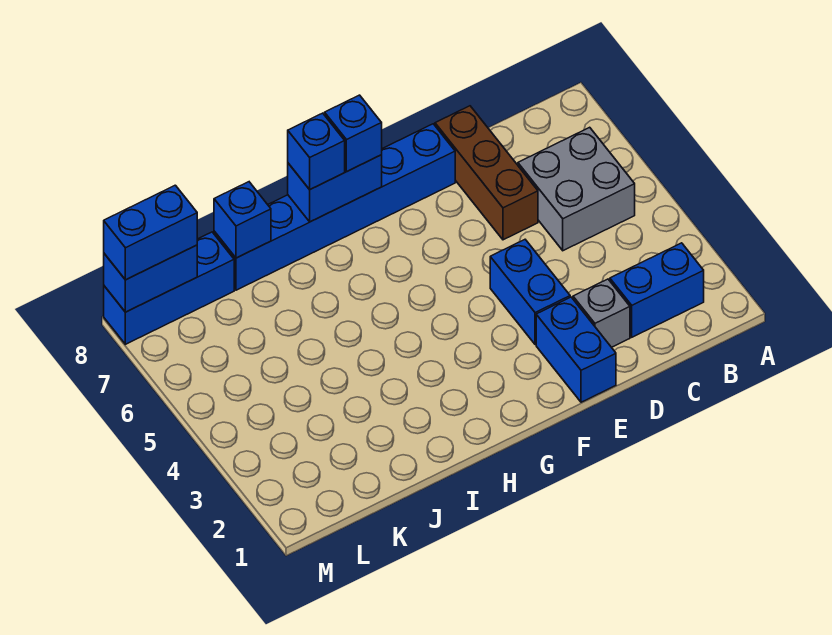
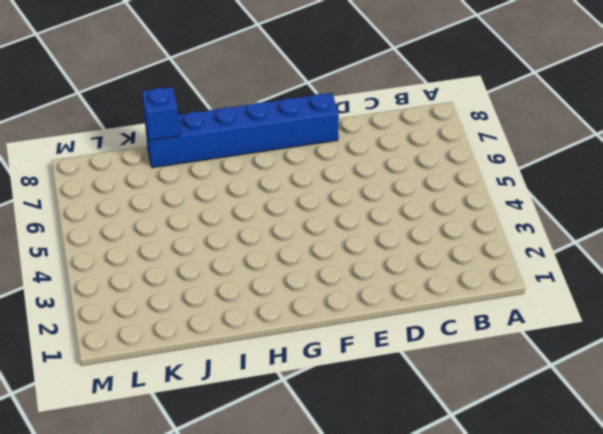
none -> blue 1x2 brick [610,243,704,337]
none -> grey 2x2 brick [518,127,635,251]
none -> grey 1x1 brick [573,279,630,347]

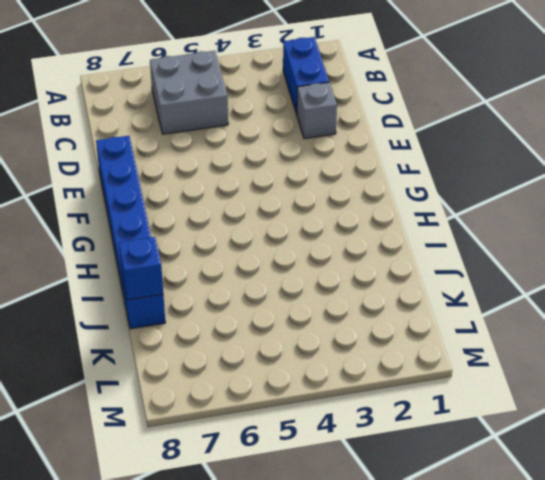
none -> brown 1x3 brick [435,106,538,240]
none -> blue 1x2 brick [536,297,616,402]
none -> blue 1x2 brick [490,240,570,345]

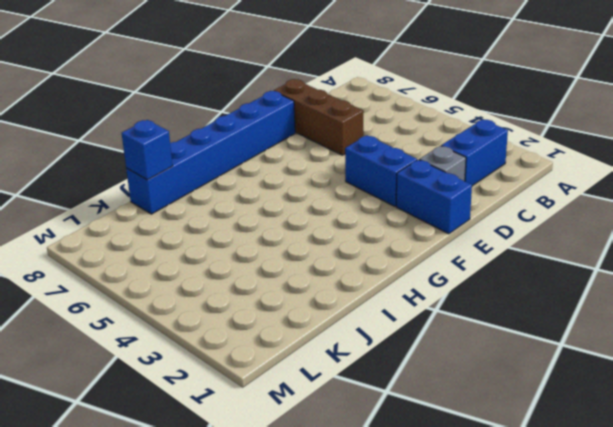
none -> grey 2x2 brick [518,127,635,251]
none -> blue 1x3 brick [104,232,234,344]
none -> blue 1x2 brick [288,155,382,222]

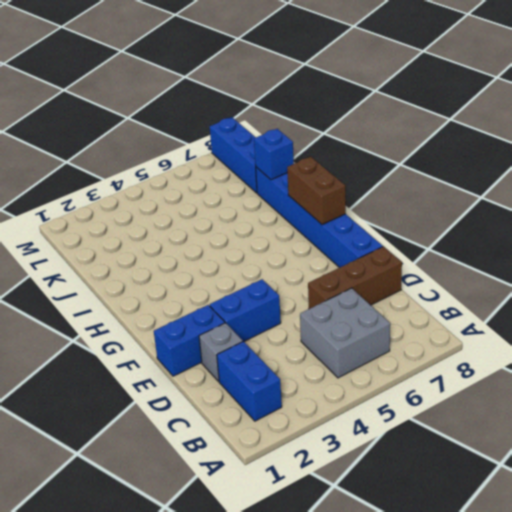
brown 1x2 brick [287,157,346,225] -> blue 1x2 brick [288,155,382,222]
none -> blue 1x2 brick [104,245,197,312]
none -> blue 1x1 brick [325,95,382,172]
none -> blue 1x1 brick [288,113,345,189]

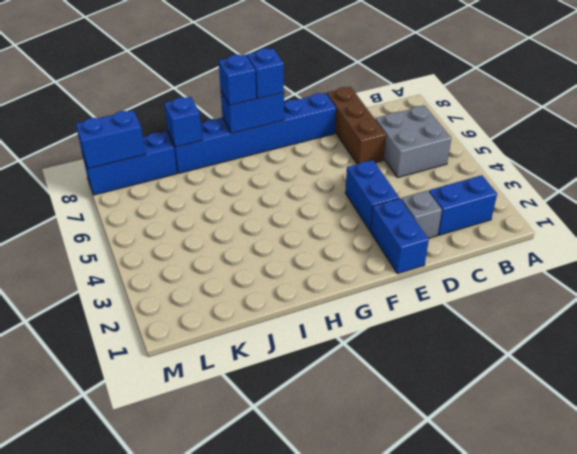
none -> blue 1x2 brick [104,185,197,280]

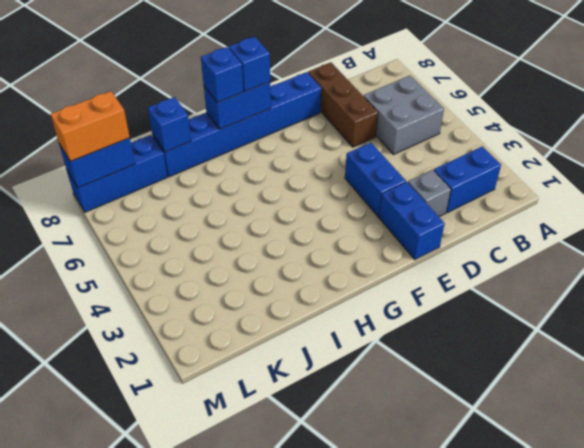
orange 1x2 brick [51,91,130,161] -> blue 1x2 brick [104,185,197,280]

